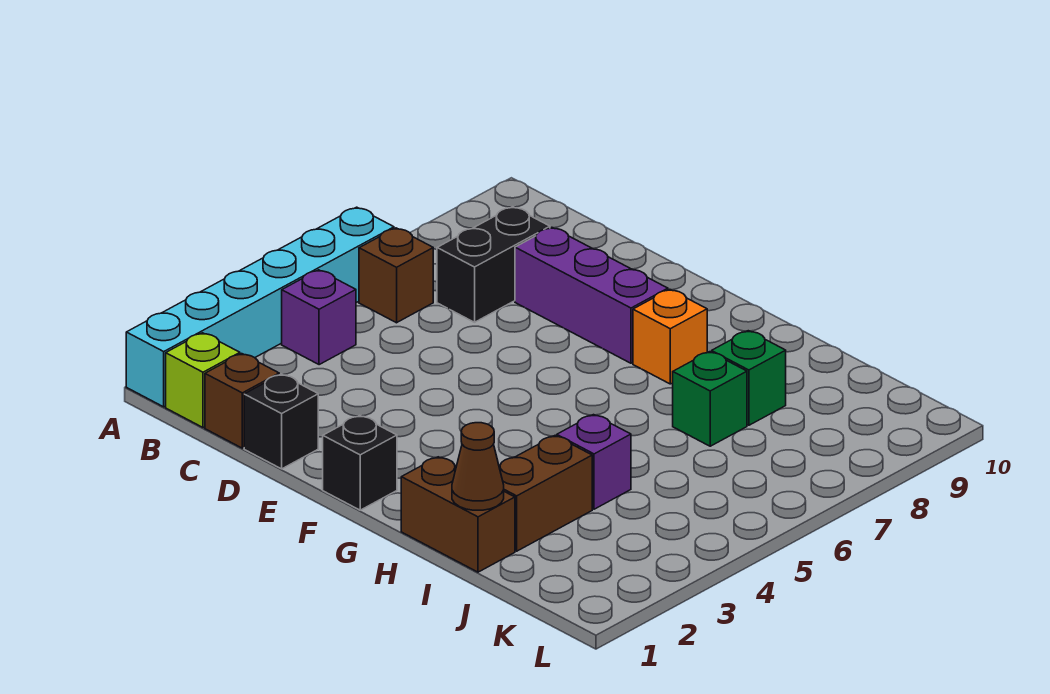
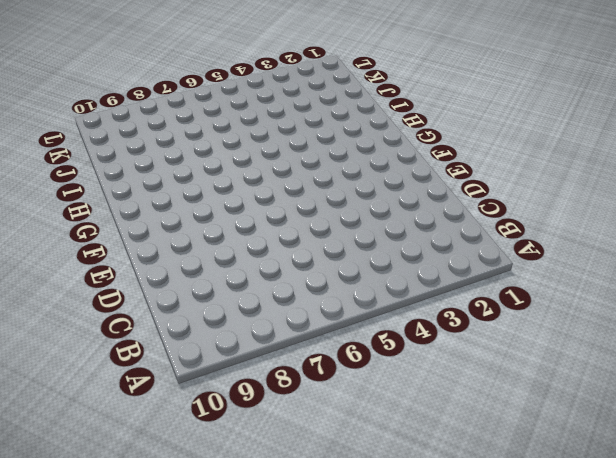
none -> cyan 1x6 brick [126,207,394,407]
none -> lime 1x1 brick [166,333,240,428]
none -> purple 1x1 brick [282,270,356,365]

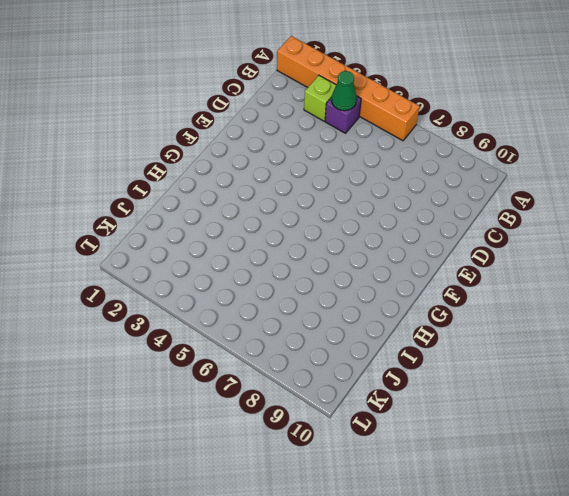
orange 1x6 brick [277,36,420,141] -> cyan 1x6 brick [126,207,394,407]
lime 1x1 brick [304,75,336,121] -> lime 1x1 brick moved to [166,333,240,428]
green 1x1 cone [331,71,357,111] -> none
none -> brown 1x1 brick [359,228,433,323]
none -> brown 1x1 brick [205,354,279,448]
none -> black 1x2 brick [437,207,550,322]

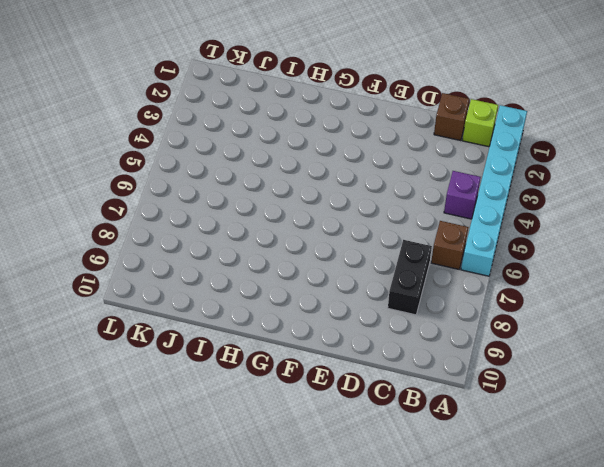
none -> black 1x1 brick [244,374,318,469]
none -> purple 1x3 brick [515,227,668,363]
none -> black 1x1 brick [323,415,397,510]

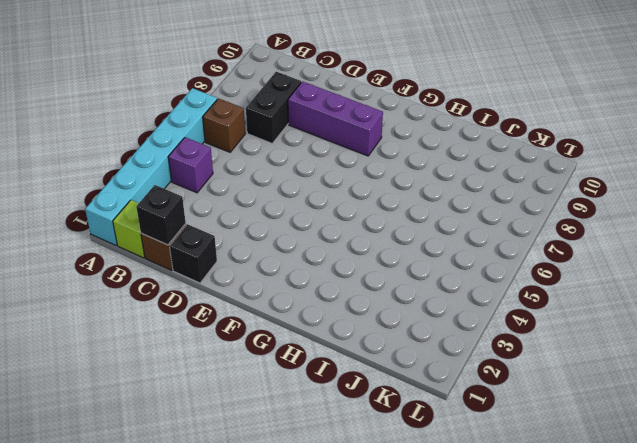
black 1x1 brick [136,185,186,245] -> black 1x1 brick moved to [323,415,397,510]
none -> orange 1x1 brick [633,289,707,384]
none -> brown 1x2 brick [401,457,515,572]
none -> brown 1x2 brick [499,436,592,551]

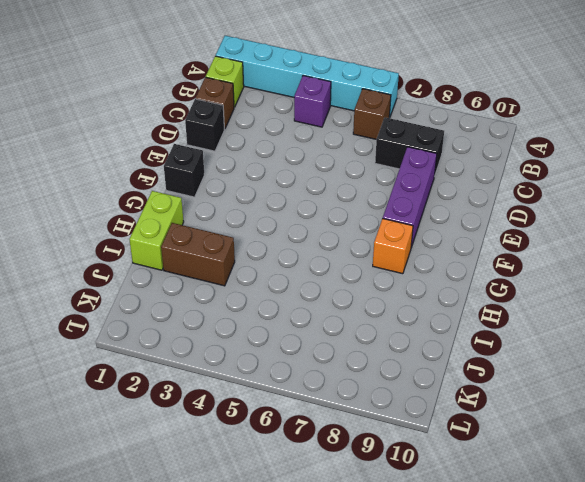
lime 1x2 brick [129,191,184,270] -> brown 1x2 brick [401,457,515,572]
none -> purple 1x1 brick [557,415,631,509]
none -> green 1x1 brick [673,352,747,446]
none -> green 1x1 brick [712,331,786,425]

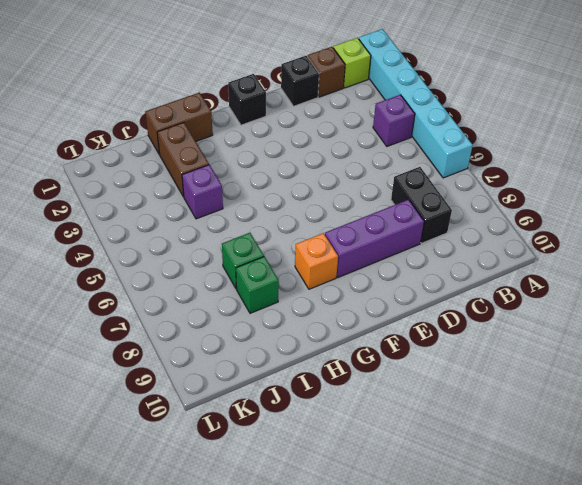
none -> brown 1x1 brick [359,228,433,323]
none -> brown 1x1 cone [452,423,504,510]

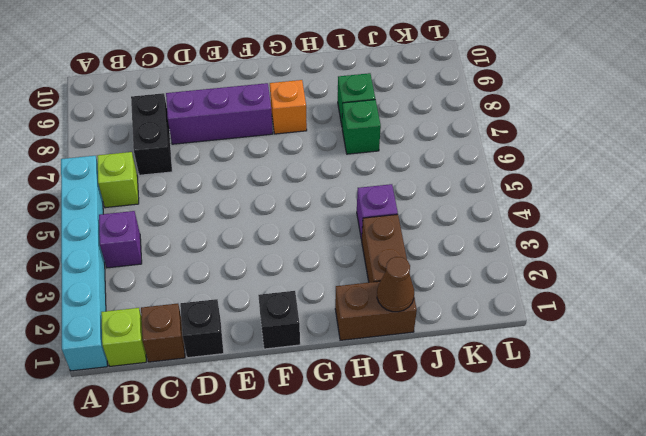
lime 1x1 brick [97,152,139,208] -> brown 1x1 brick [359,228,433,323]

